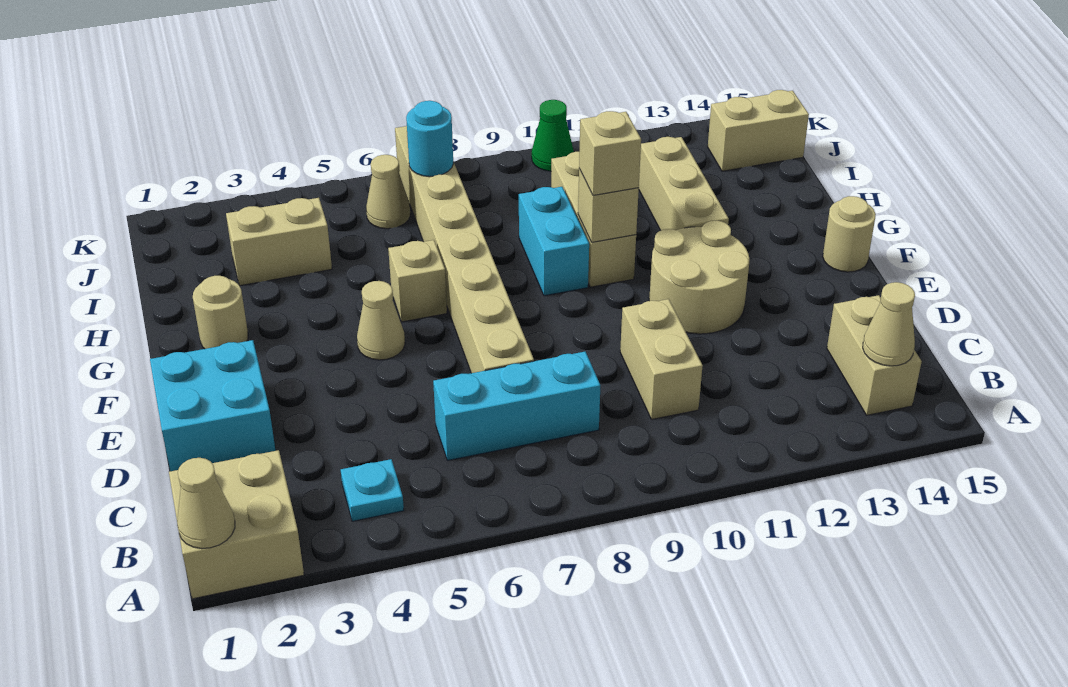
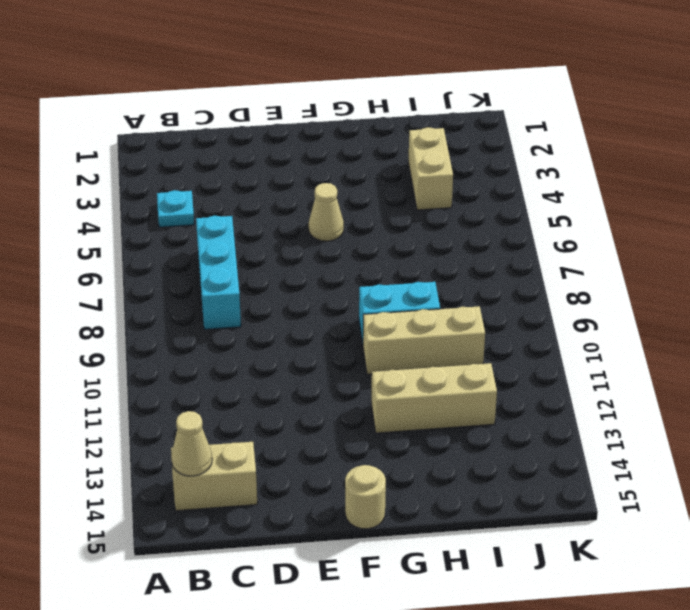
none -> tan 2x2 brick [169,450,304,599]
none -> tan 1x2 brick [620,299,703,420]
none -> cyan 2x2 brick [150,340,276,471]

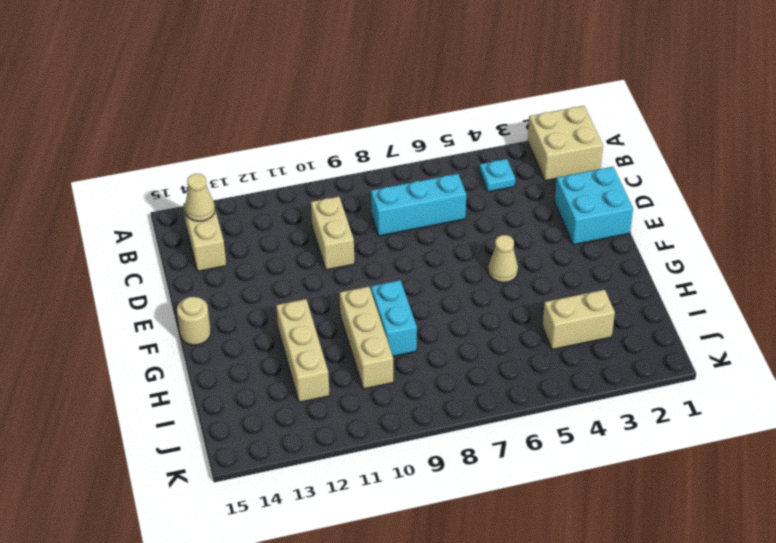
none -> tan 1x8 brick [395,126,534,373]
none -> tan 2x2 round brick [649,221,749,334]
none -> tan 1x1 round brick [193,276,248,349]

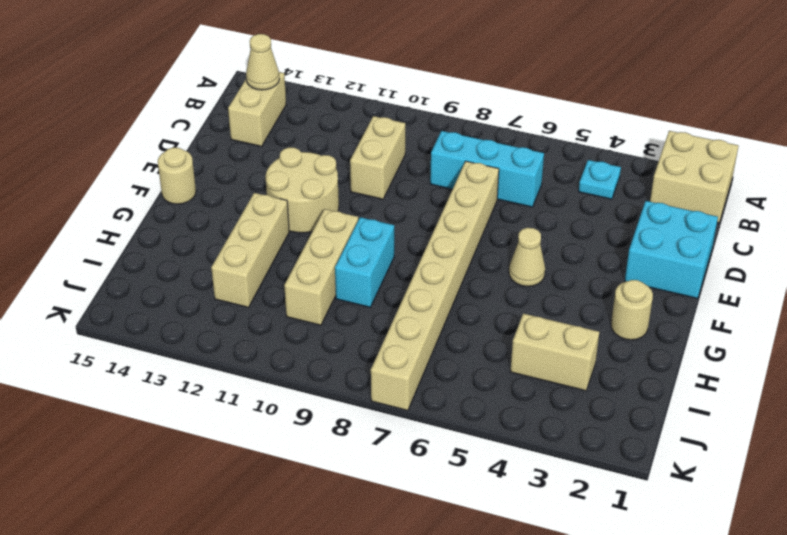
none -> tan 1x1 brick [388,240,447,322]
none -> tan 1x1 cone [366,155,410,229]
none -> tan 1x2 brick [708,90,809,171]

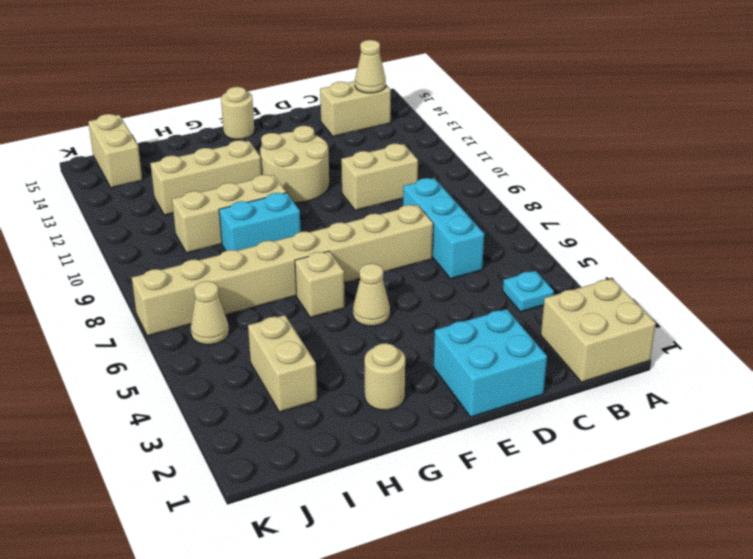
none -> green 1x1 cone [532,100,574,171]
none -> tan 1x1 cone [177,458,235,549]
none -> tan 1x1 brick [578,169,639,242]

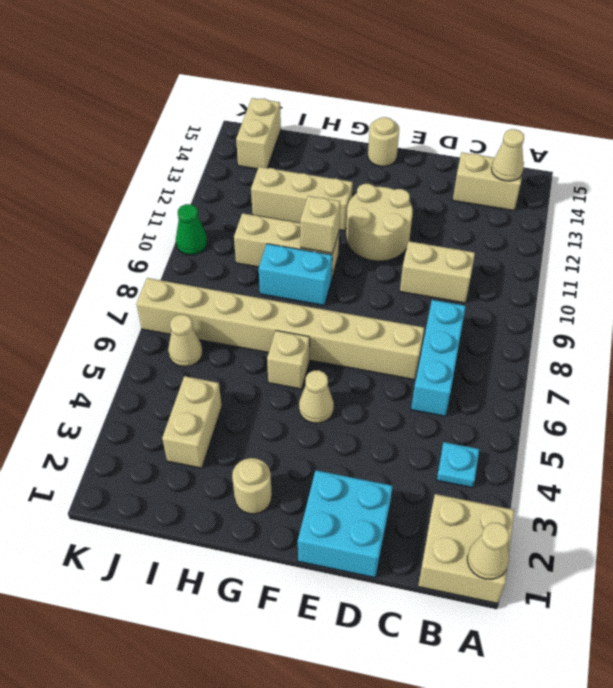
none -> cyan 1x1 round brick [406,101,454,177]
none -> tan 1x1 brick [579,111,641,195]

